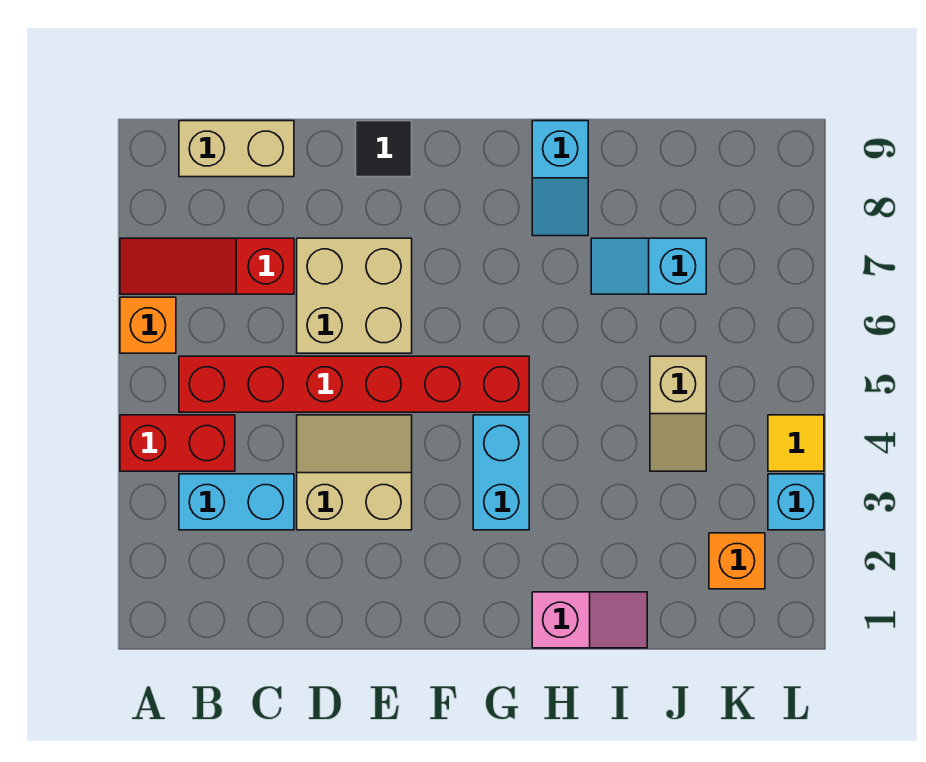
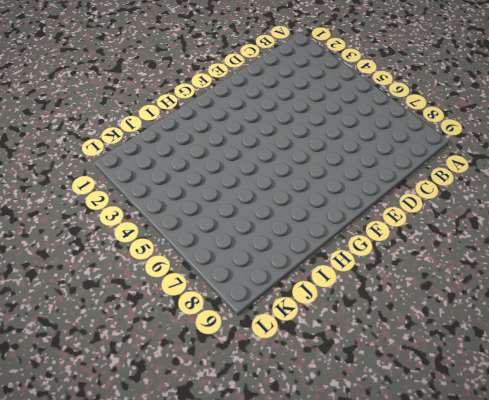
none -> red 1x2 brick [120,415,235,471]
none -> orange 1x1 brick [120,297,176,353]
none -> red 1x3 slope [120,238,294,294]

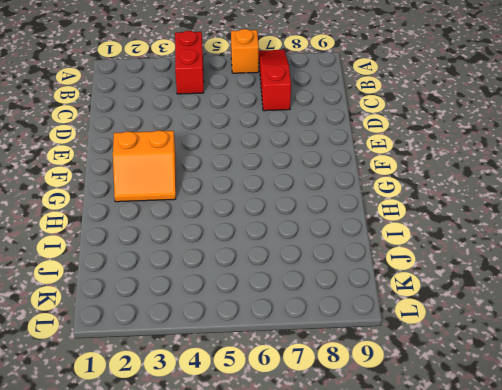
orange 2x2 slope [113,130,176,202] -> cyan 1x2 brick [473,415,529,530]
none -> cyan 1x2 brick [179,474,294,530]
none -> red 1x6 brick [179,356,529,412]
none -> tan 1x2 brick [179,121,294,177]

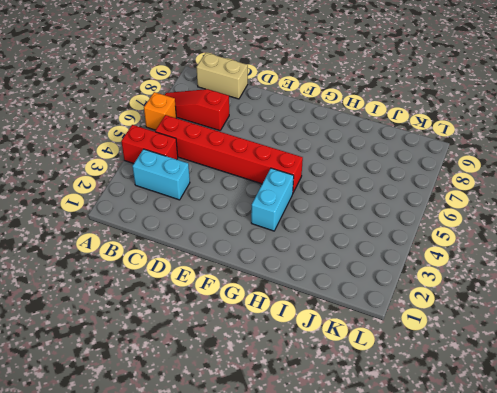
none -> tan 2x2 slope [297,415,412,530]
none -> tan 2x2 brick [297,238,412,353]
none -> black 1x1 tile [356,121,412,177]

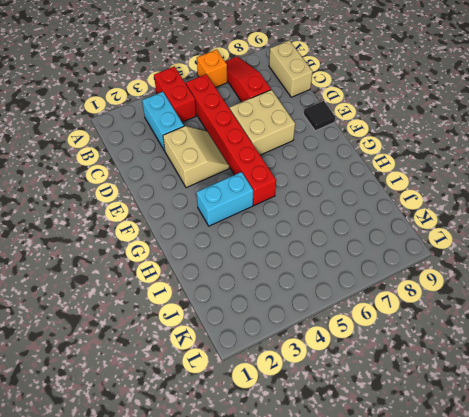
none -> pink 1x2 slope [532,592,647,648]
none -> cyan 1x2 slope [532,121,588,236]
none -> cyan 1x2 slope [591,238,706,294]

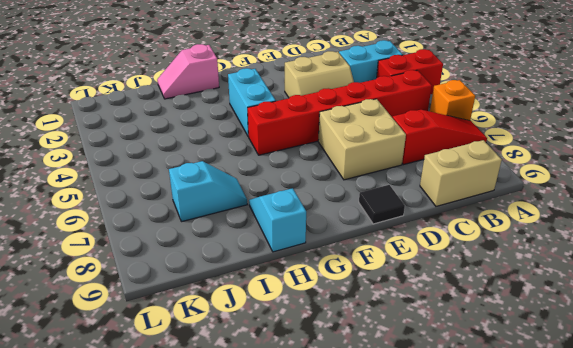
none -> tan 1x2 slope [650,356,706,471]
none -> orange 1x1 brick [709,533,765,589]
none -> cyan 1x1 brick [768,474,824,530]

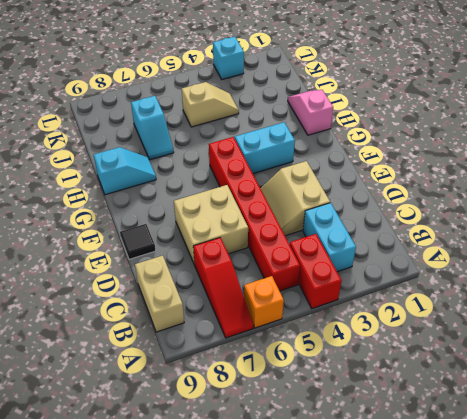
none -> orange 1x1 brick [709,533,765,589]
none -> yellow 1x1 tile [768,415,824,471]

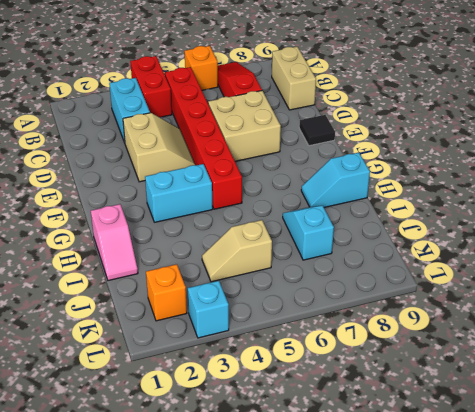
none -> yellow 1x1 tile [768,415,824,471]

